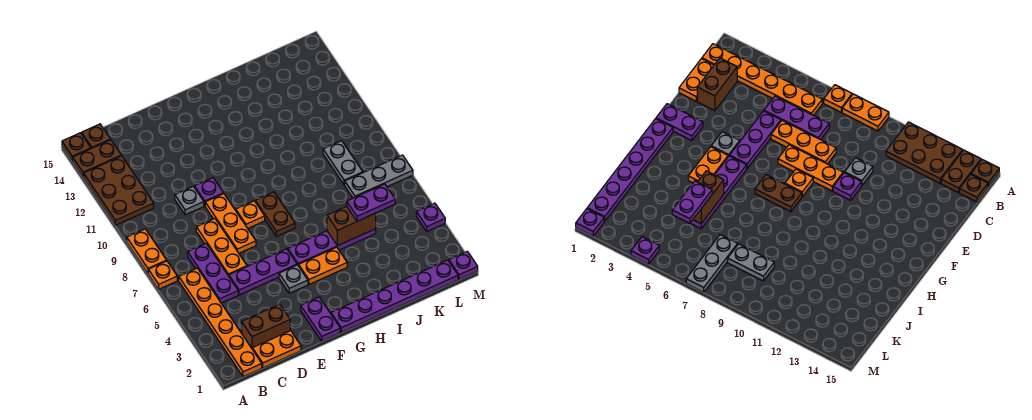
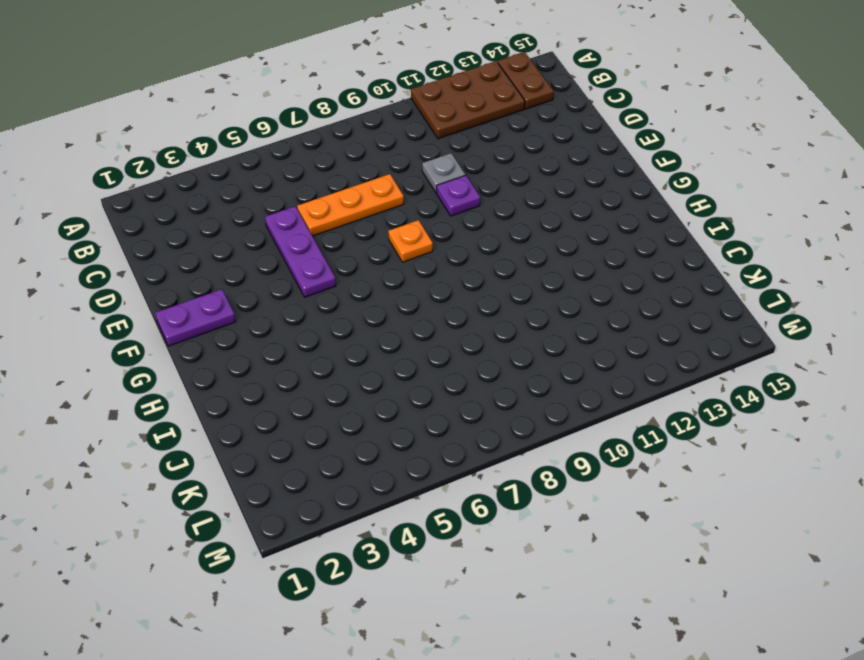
none -> orange 1x1 plate [148,261,177,289]
none -> orange 1x2 plate [127,229,167,273]
none -> brown 1x1 plate [62,133,91,161]

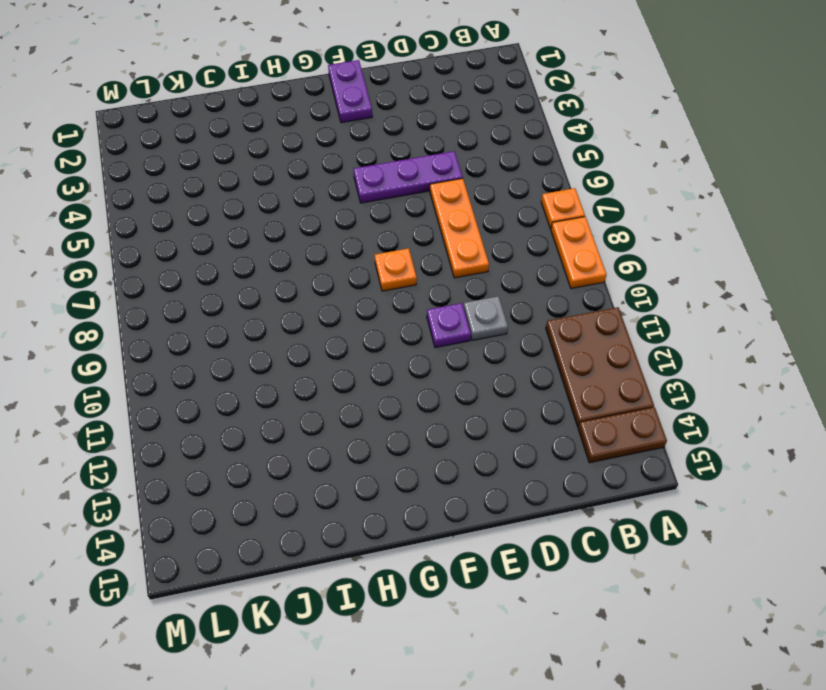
none -> brown 1x1 plate [62,133,91,161]
none -> orange 1x6 plate [179,268,262,377]
none -> brown 1x1 plate [82,124,111,149]

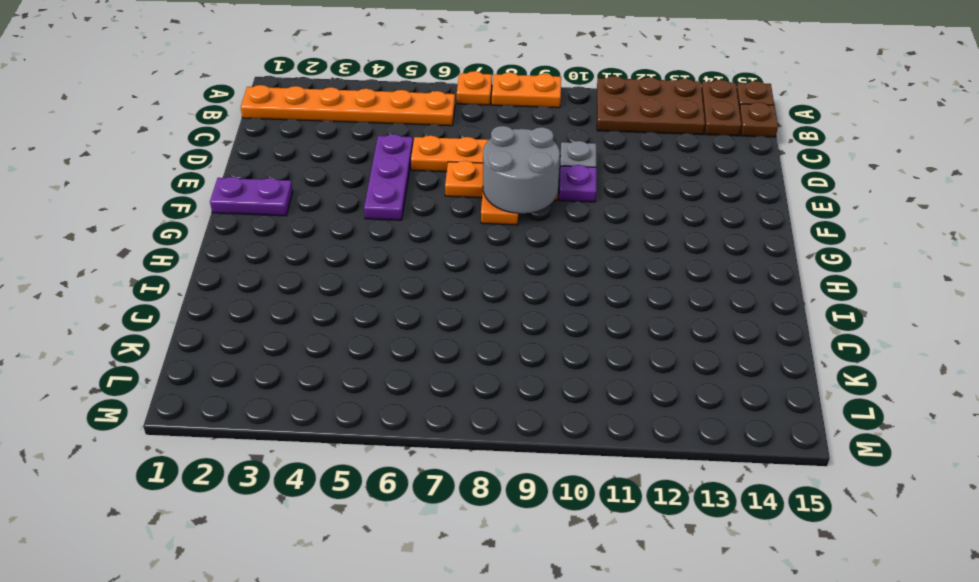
grey 2x2 round brick [483,126,560,213] -> none
none -> orange 1x2 plate [252,331,301,368]
none -> brown 1x2 brick [242,304,290,348]
none -> purple 1x3 plate [188,244,238,303]

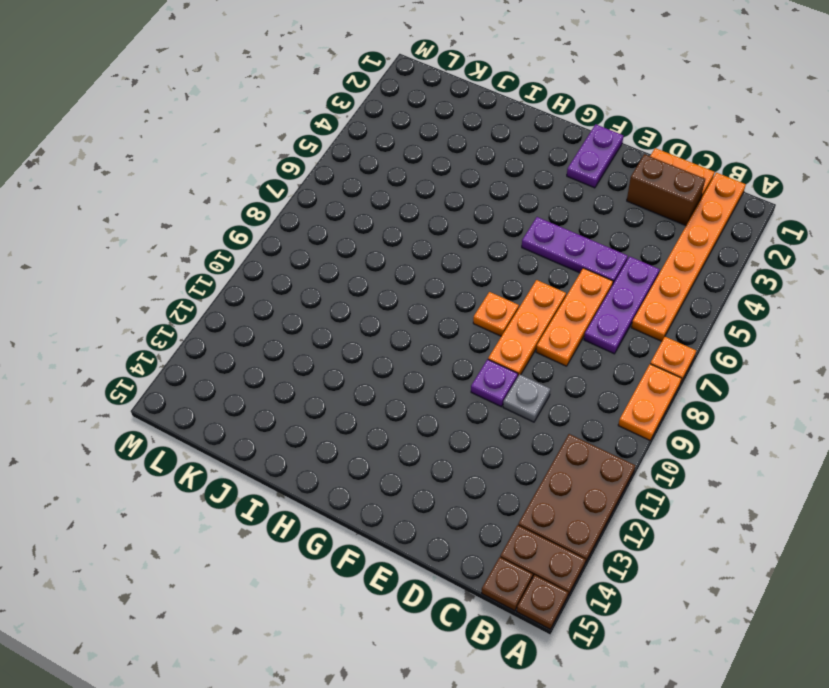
none -> grey 1x1 plate [279,265,308,293]
none -> purple 1x6 plate [331,260,458,333]
none -> orange 1x2 plate [299,247,347,284]

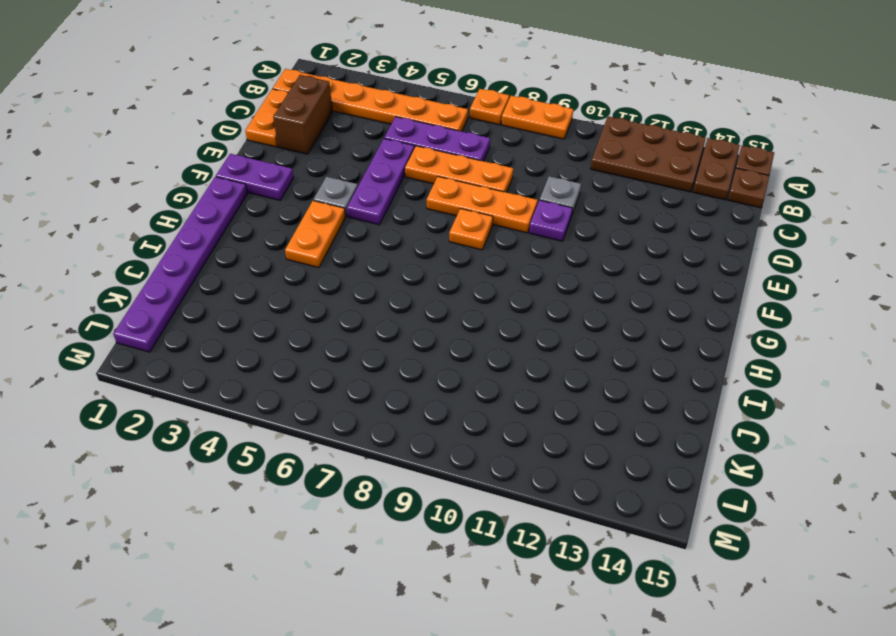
none -> purple 1x4 plate [288,229,376,266]
none -> brown 1x2 plate [255,192,295,236]
none -> grey 1x3 plate [345,155,413,198]

